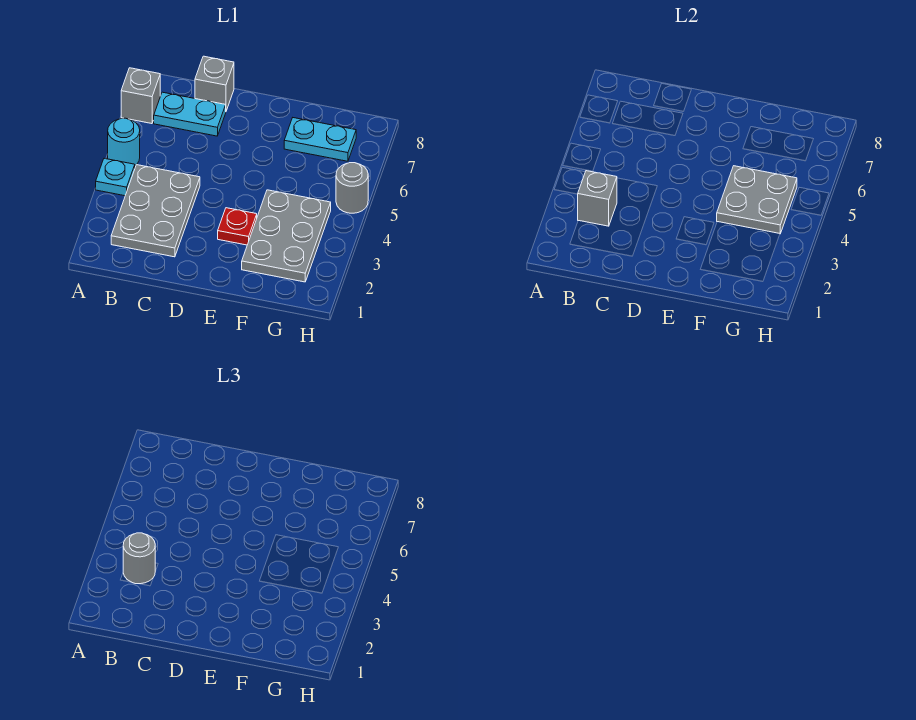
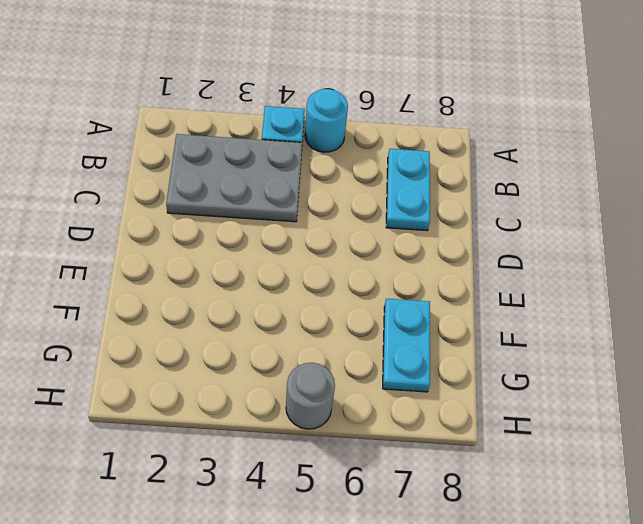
none -> grey 1x1 brick [121,68,160,124]
none -> grey 1x1 brick [195,56,234,111]
none -> red 1x1 plate [218,208,257,245]

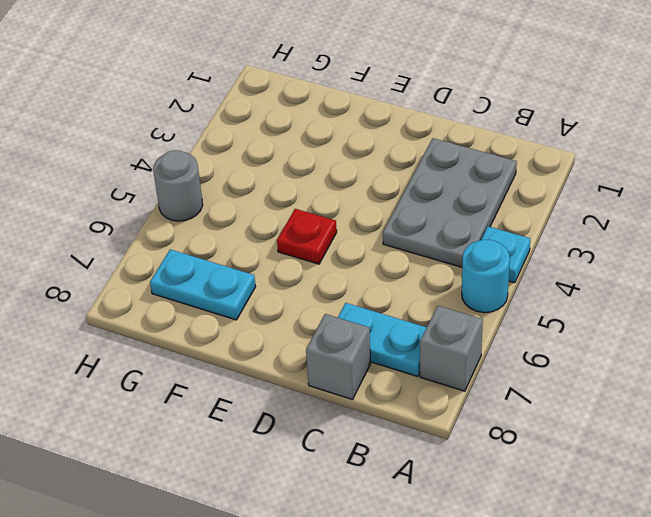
red 1x1 plate [277,209,337,264] -> red 1x1 plate moved to [218,208,257,245]
none -> grey 2x3 plate [242,190,331,282]
none -> grey 1x1 brick [578,171,617,226]
none -> grey 2x2 plate [717,166,797,234]

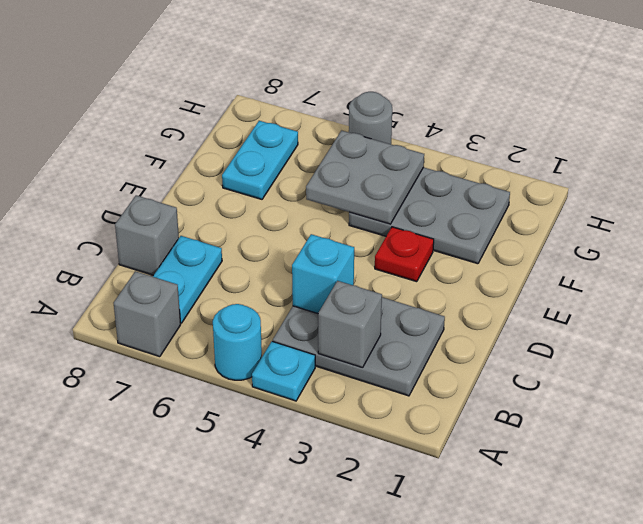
cyan 1x1 brick [292,234,354,314] -> none
none -> grey 1x1 round brick [123,533,155,584]

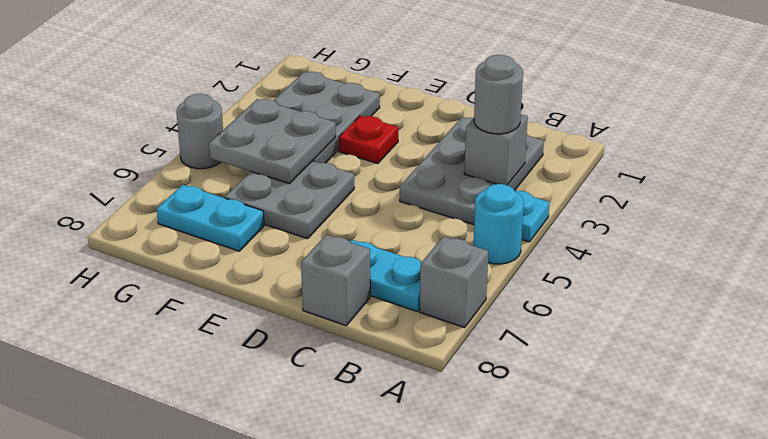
grey 2x2 plate [225,161,354,239] -> none

